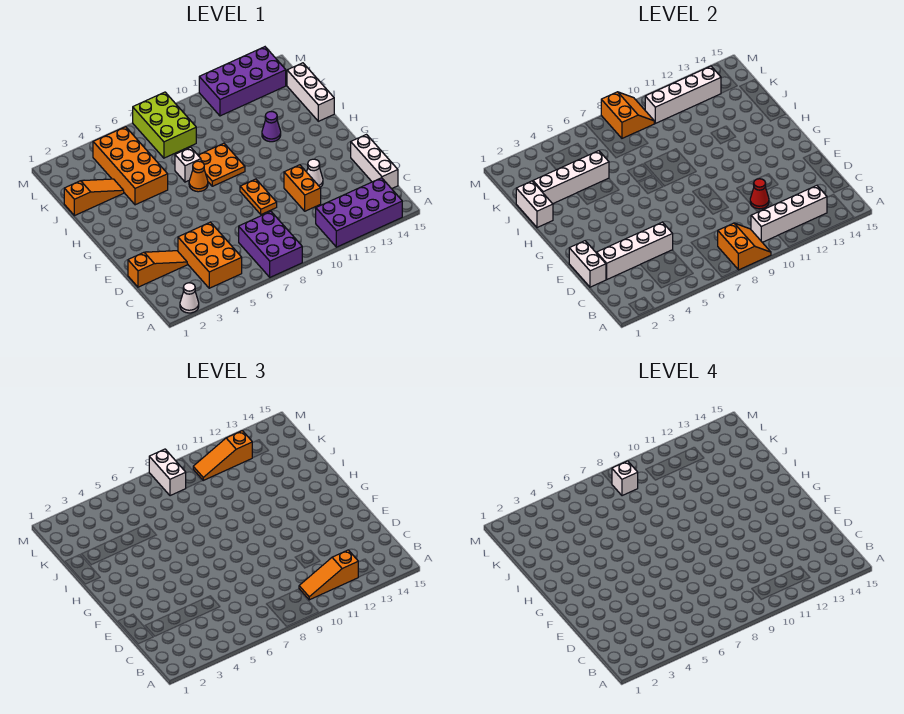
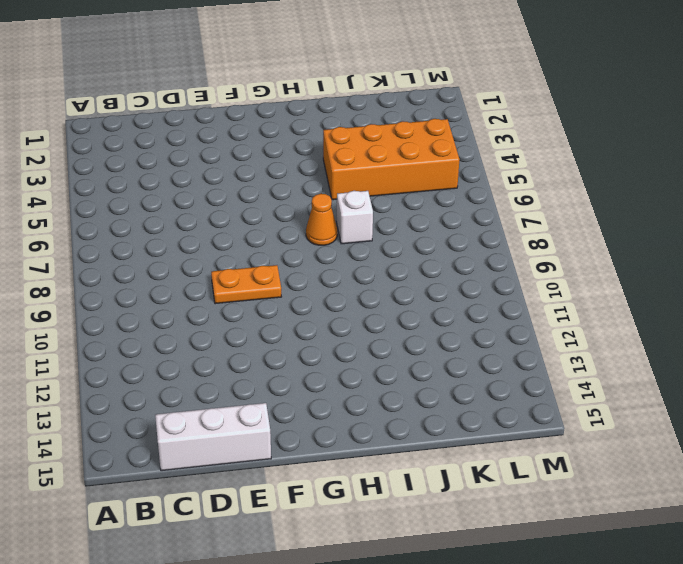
none -> white 1x1 cone [180,283,199,313]
none -> purple 2x3 brick [239,212,302,278]
none -> purple 2x4 brick [316,178,402,247]
none -> orange 2x3 brick [178,222,242,288]

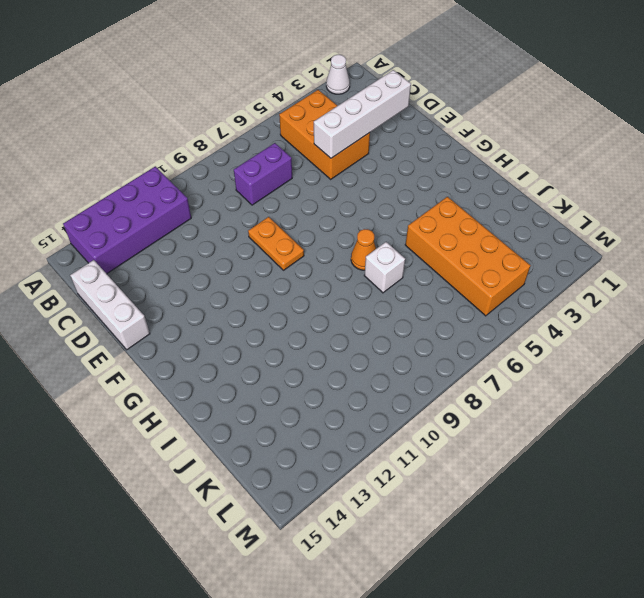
purple 1x2 brick [234,143,292,205] -> purple 2x3 brick [239,212,302,278]
none -> orange 1x3 slope [128,251,187,287]
none -> orange 1x2 brick [284,165,321,211]
none -> white 1x1 cone [306,159,323,187]
none -> orange 2x2 plate [198,143,245,186]

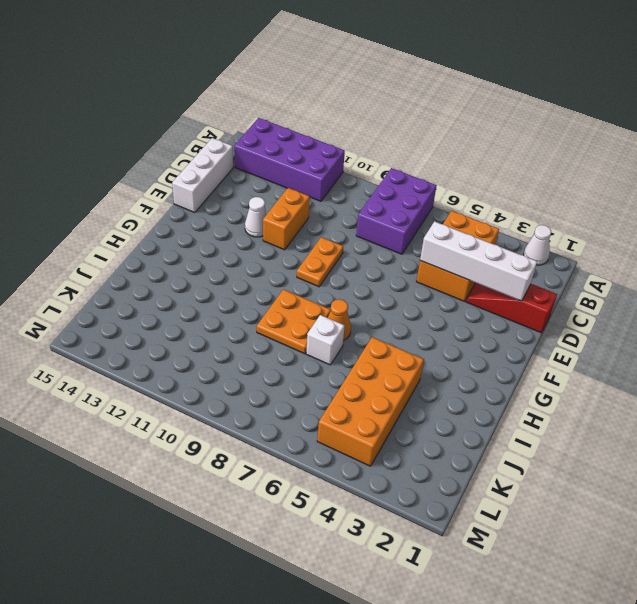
red 1x3 slope [466,283,557,333] -> orange 1x3 slope [128,251,187,287]
none -> purple 1x1 cone [262,112,281,142]
none -> white 1x3 brick [287,63,334,121]
none -> orange 1x3 slope [64,179,124,216]
none -> lime 2x3 brick [133,92,196,158]

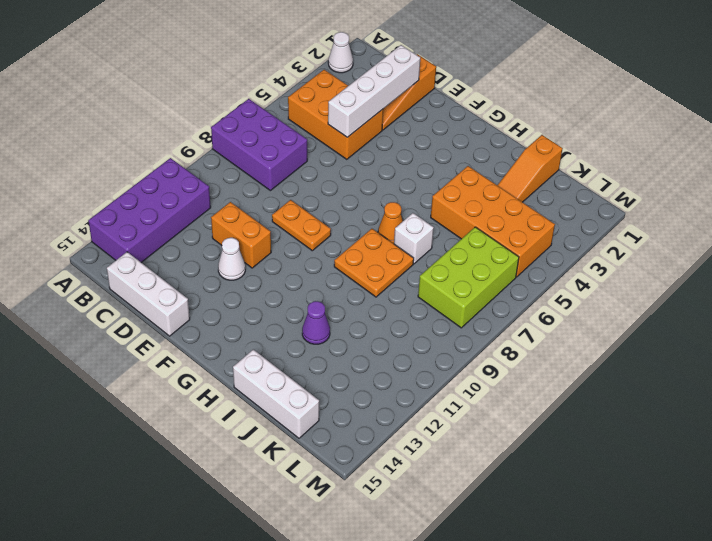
lime 2x3 brick [418,227,519,328] -> lime 2x3 brick turned to [133,92,196,158]
none -> purple 2x4 brick [199,47,286,116]
none -> orange 2x2 slope [718,223,771,270]
none -> white 1x4 brick [751,186,827,242]
none -> white 1x2 brick [569,241,606,287]

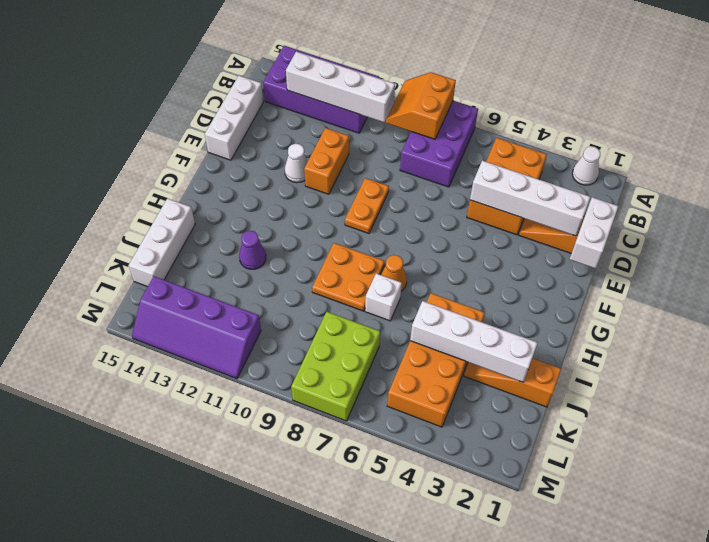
purple 2x4 slope [132,276,261,379] -> purple 2x4 brick [199,47,286,116]
none -> red 1x1 cone [750,179,769,209]
none -> white 1x2 brick [516,181,553,228]
none -> orange 2x2 slope [601,92,654,138]
none -> white 1x4 brick [645,66,721,123]

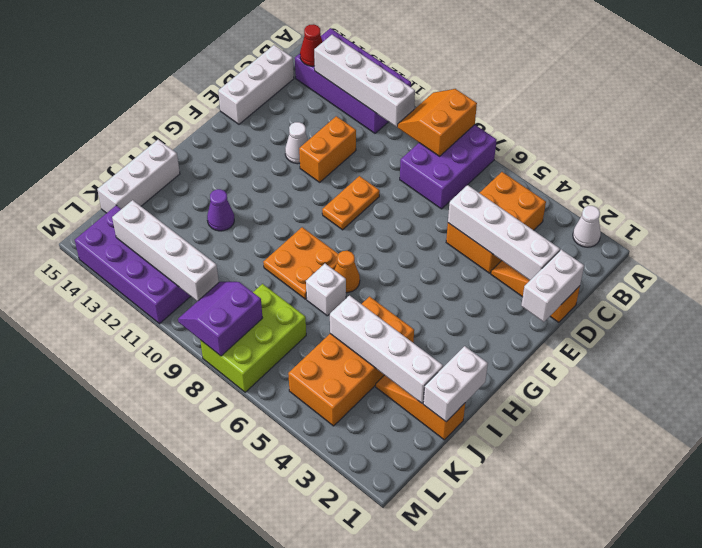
red 1x1 cone [300,24,323,66] -> red 1x1 cone moved to [750,179,769,209]
purple 2x2 slope [178,282,262,356] -> orange 2x2 slope [601,92,654,138]
none -> orange 1x3 slope [299,550,358,600]
none -> white 1x2 brick [149,449,186,496]
none -> orange 1x3 slope [193,431,252,480]
none -> white 1x1 brick [612,461,638,496]

